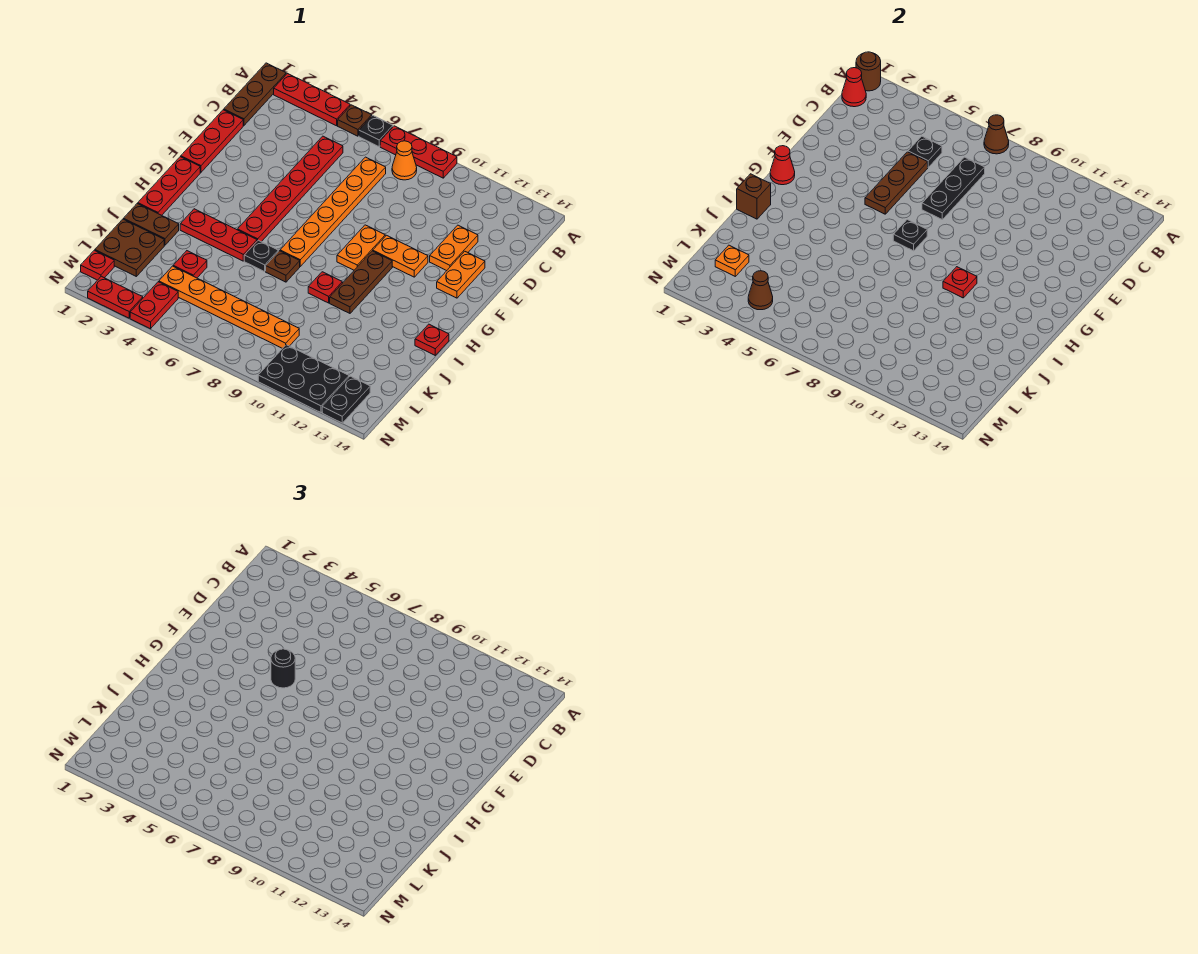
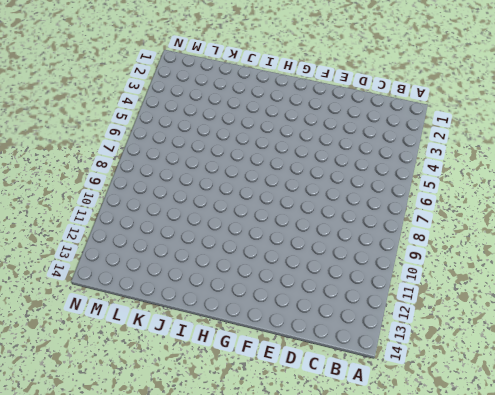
none -> brown 1x3 plate [224,63,286,125]
none -> red 1x3 plate [274,74,350,126]
none -> brown 1x1 plate [338,105,372,136]
none -> black 1x1 plate [359,116,393,146]

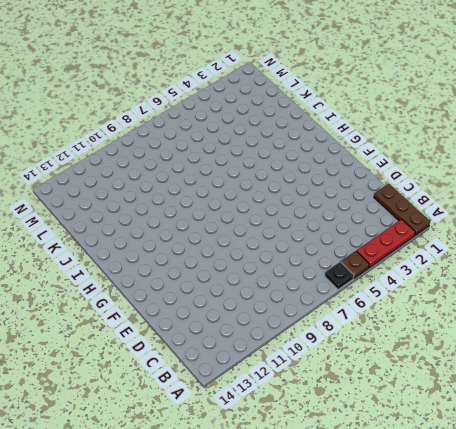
none -> red 1x3 plate [380,126,457,178]
none -> orange 1x1 cone [392,141,417,180]
none -> red 1x6 plate [237,136,343,242]
none -> orange 1x6 plate [280,157,386,266]

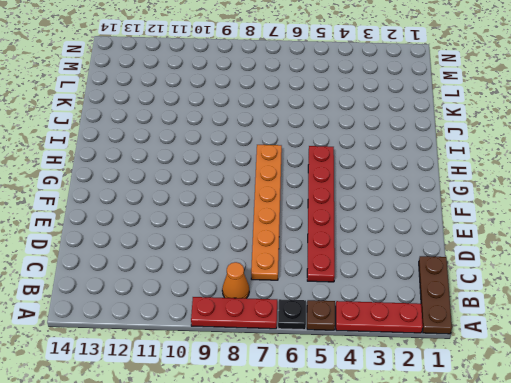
none -> red 1x3 plate [181,110,243,172]
none -> orange 1x2 plate [430,225,478,271]
none -> orange 1x2 plate [437,251,485,298]
none -> orange 1x2 plate [337,225,385,270]

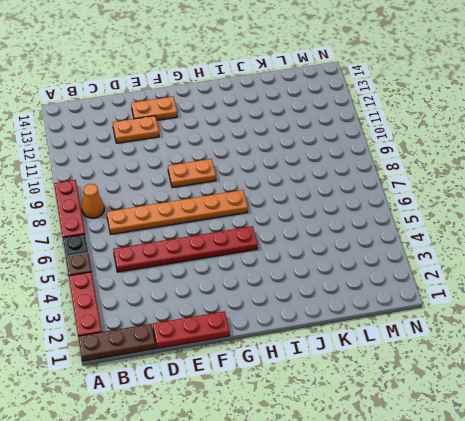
none -> orange 1x2 plate [373,235,428,277]
none -> red 1x3 plate [138,157,200,215]
none -> brown 1x3 plate [330,251,392,313]
none -> red 1x3 plate [180,209,257,261]

